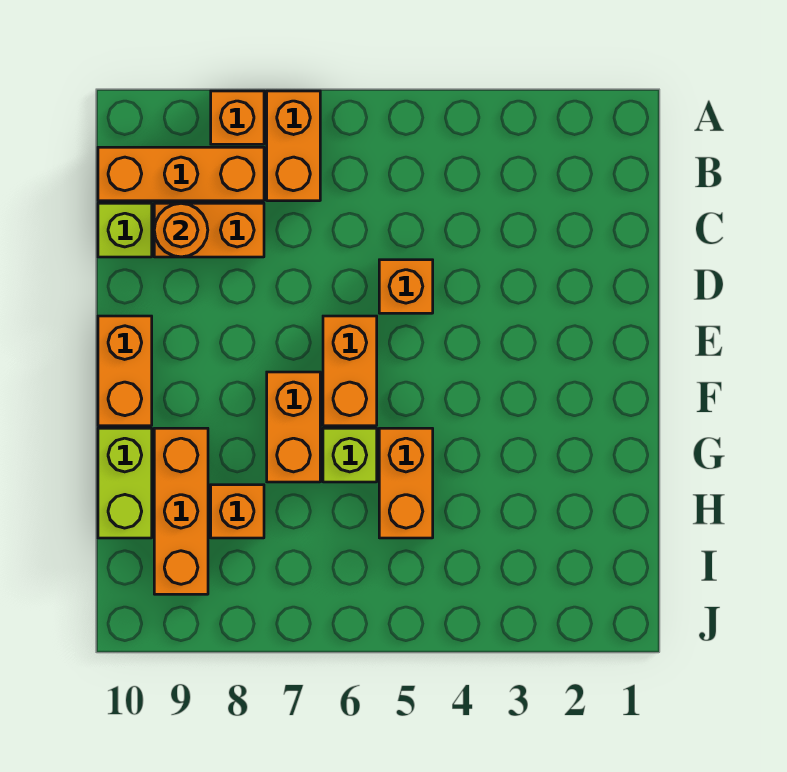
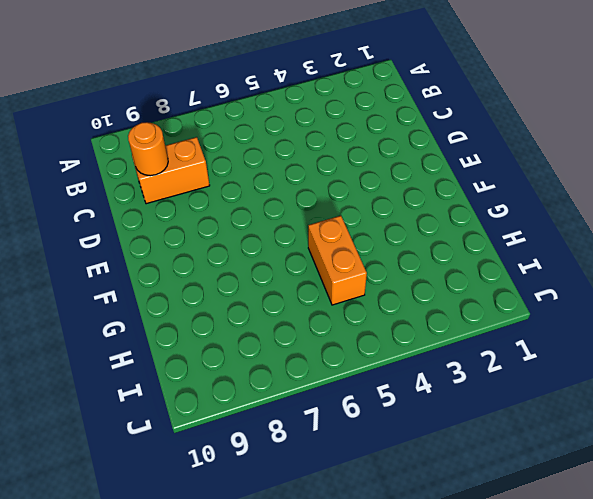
none -> orange 1x2 brick [267,91,320,201]
none -> orange 1x1 brick [211,91,264,144]
none -> orange 1x3 brick [98,147,264,201]

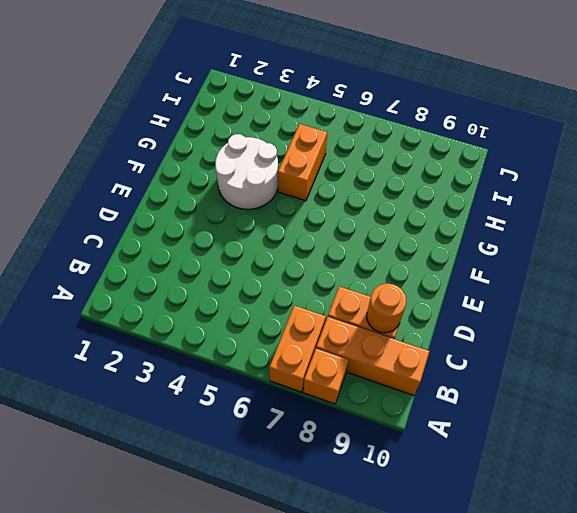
white 2x2 round brick [215,134,278,209] -> none
none -> lime 1x1 brick [98,203,152,257]
none -> orange 1x1 brick [379,260,433,313]
none -> orange 1x2 brick [323,316,377,426]

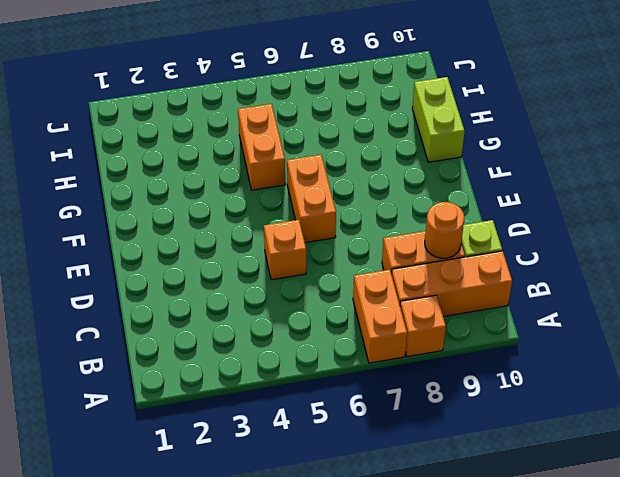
none -> orange 1x2 brick [98,316,152,426]
none -> orange 1x2 brick [267,372,320,482]
none -> lime 1x1 brick [323,428,377,482]

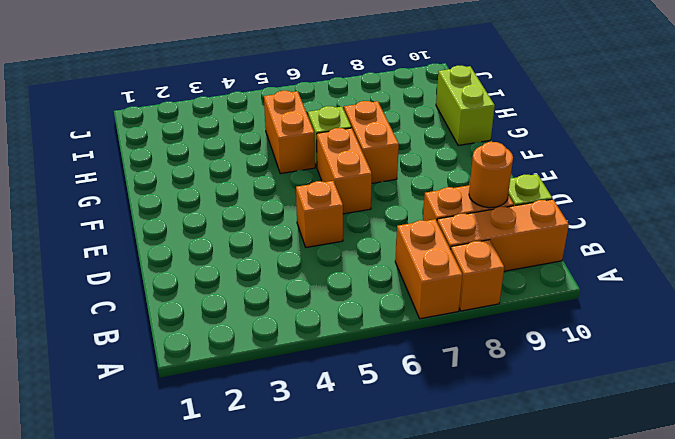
none -> orange 1x2 brick [98,316,152,426]
none -> orange 1x3 brick [154,428,208,594]
none -> orange 1x1 brick [211,485,264,538]

